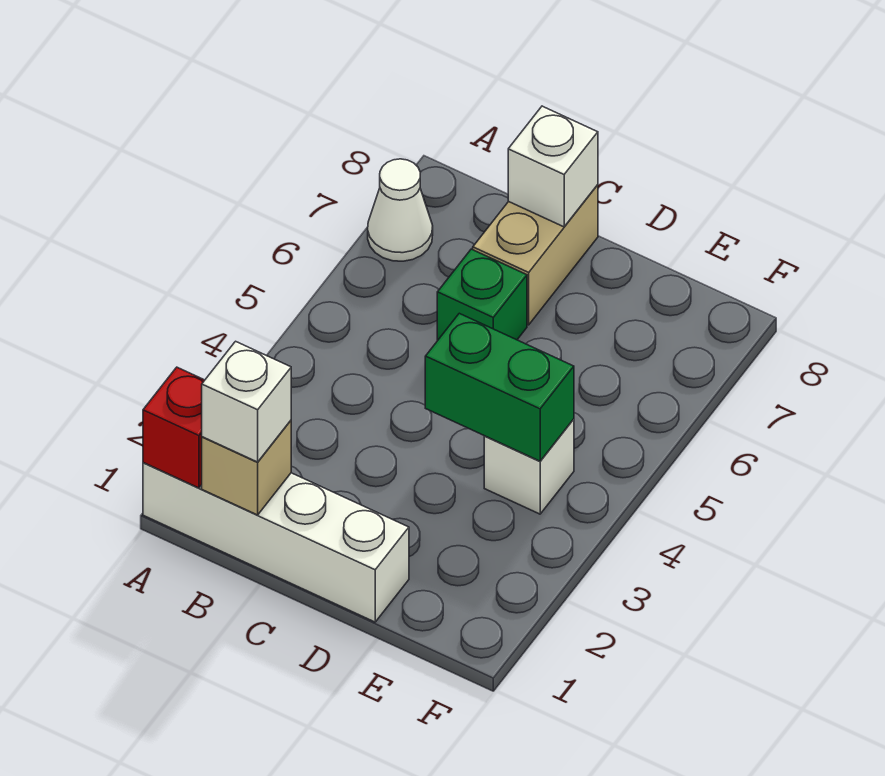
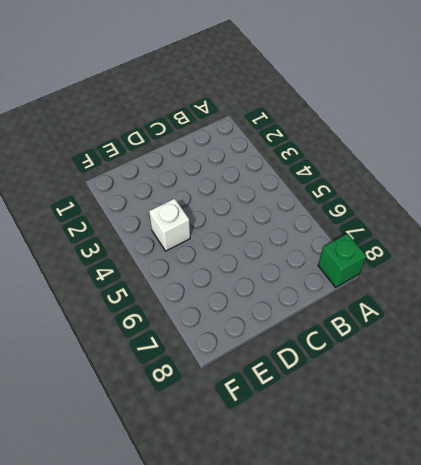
green 1x1 brick [318,234,366,287] -> green 1x1 brick moved to [437,249,527,341]
none -> white 1x4 brick [143,463,409,622]
none -> white 1x1 cone [368,159,433,261]

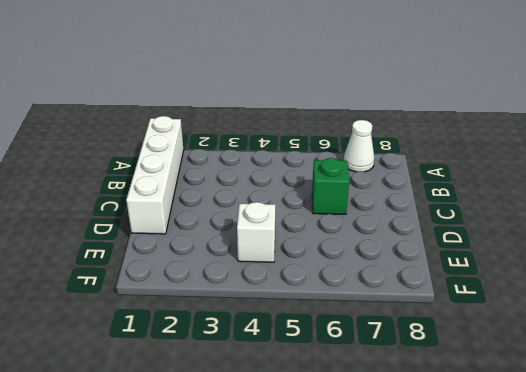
none -> tan 1x2 brick [473,185,598,325]
none -> red 1x1 brick [143,367,205,488]

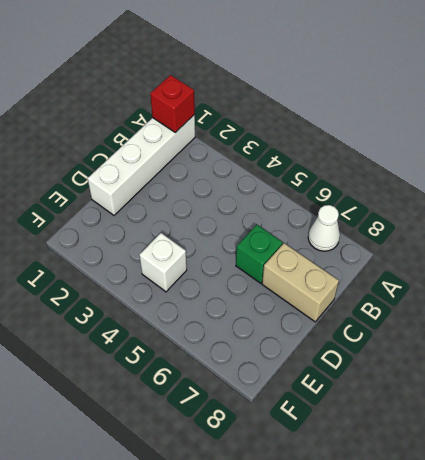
none -> tan 1x1 brick [202,421,291,515]
none -> white 1x1 brick [508,106,598,227]

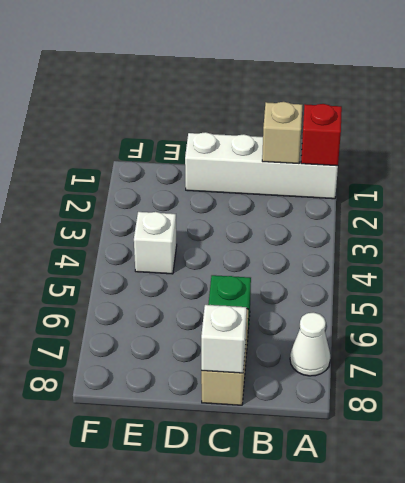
none -> green 1x2 brick [425,313,574,461]
none -> white 1x1 brick [202,341,291,462]

